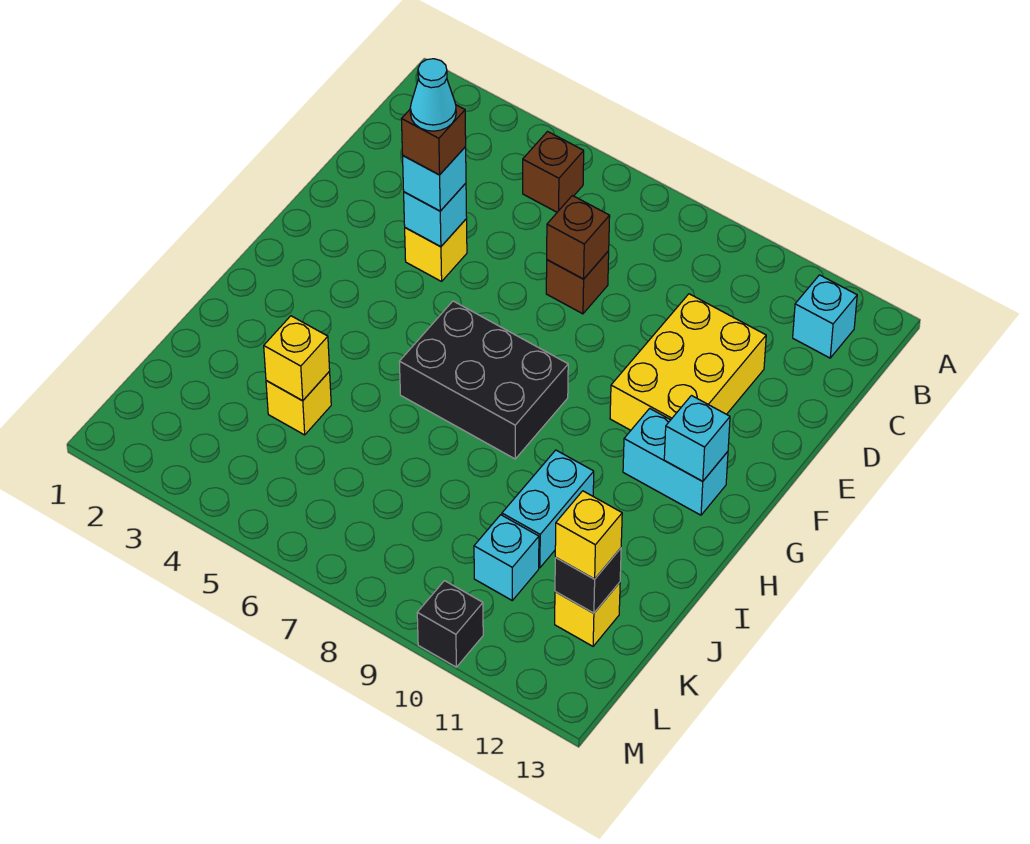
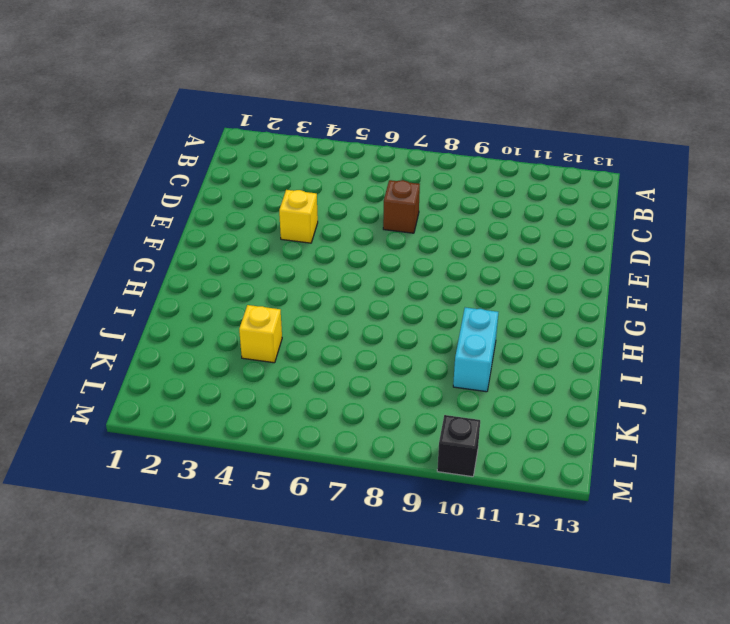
none -> brown 1x1 brick [523,132,584,212]
none -> cyan 1x1 brick [793,275,857,358]
none -> yellow 2x3 brick [610,294,766,430]

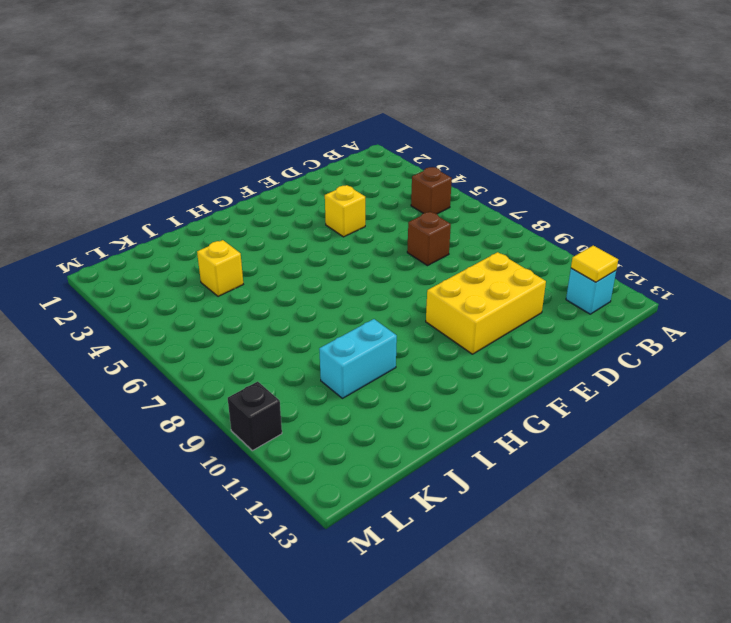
yellow 1x1 tile [571,246,618,282] -> none
none -> black 2x3 brick [399,301,568,459]
none -> cyan 1x2 brick [623,408,728,515]
none -> cyan 1x1 brick [474,515,539,600]

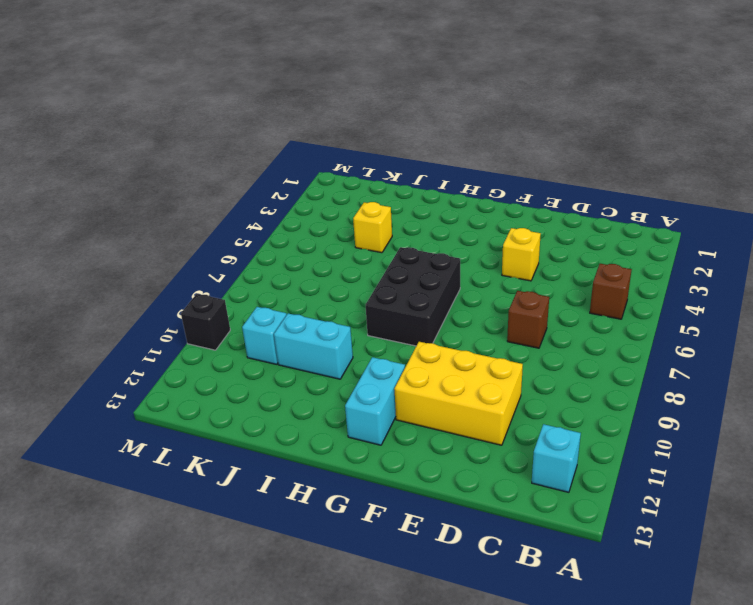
none -> yellow 1x1 brick [555,582,620,646]
none -> brown 1x1 brick [547,196,610,279]
none -> cyan 1x1 brick [404,183,467,247]

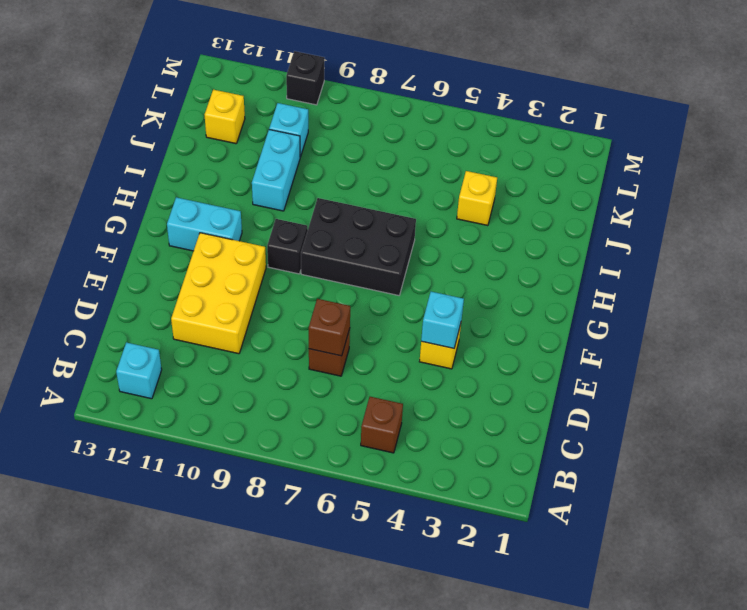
black 1x1 brick [267,219,308,274] -> black 1x1 brick moved to [555,548,621,613]
none -> cyan 1x1 brick [664,396,730,481]
none -> yellow 1x1 brick [264,316,330,401]
none -> cyan 1x1 brick [403,147,466,211]

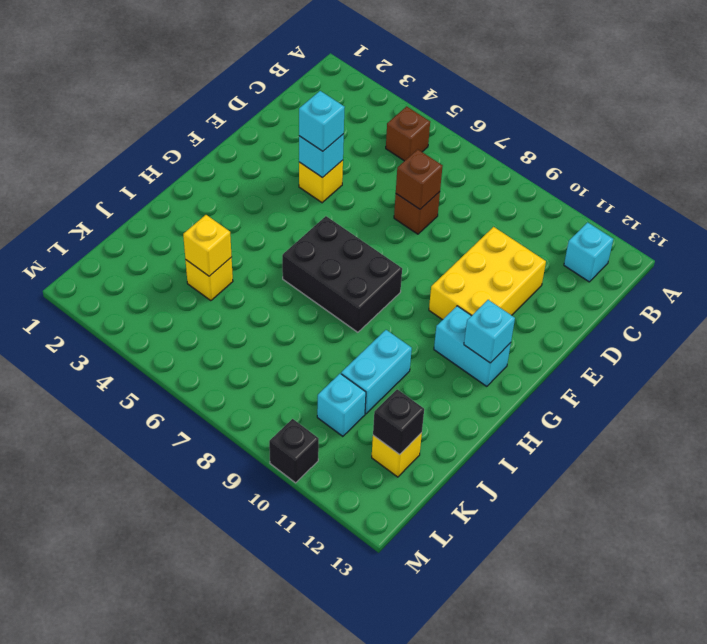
none -> yellow 1x1 brick [555,491,622,579]
none -> brown 1x1 brick [402,105,466,175]
none -> cyan 1x1 cone [410,59,456,131]

